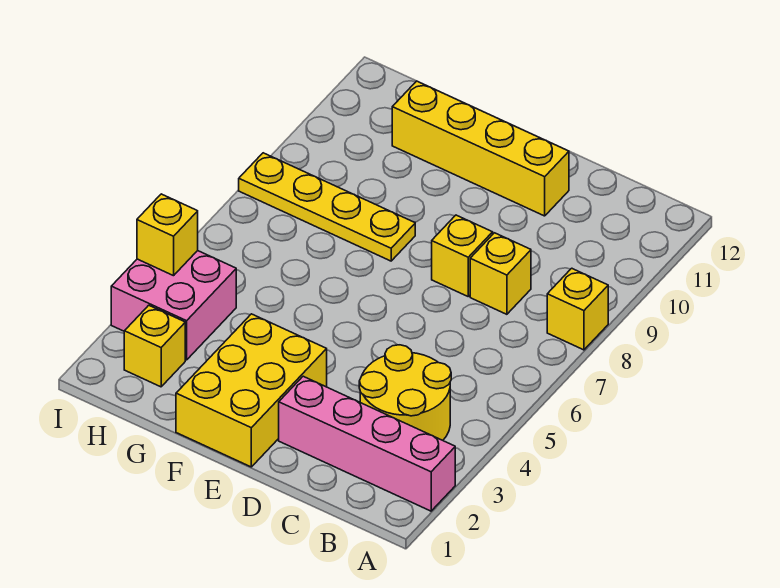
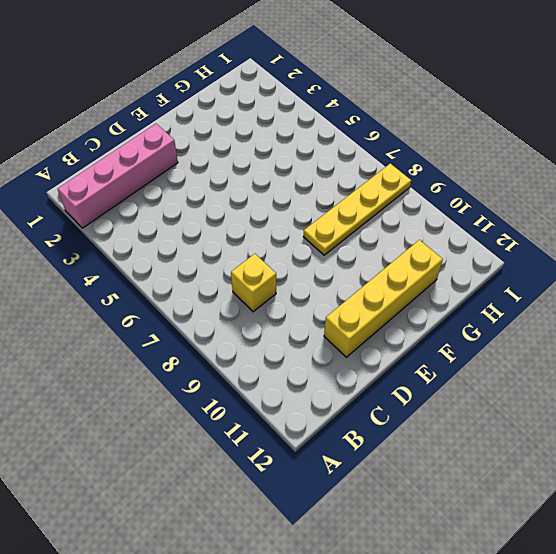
none -> yellow 1x1 brick [547,268,608,350]
none -> yellow 2x2 round brick [359,345,451,440]

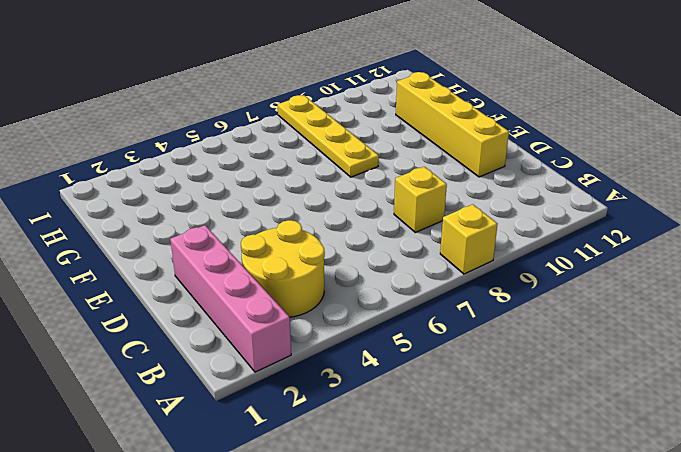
none -> yellow 1x1 brick [432,215,493,296]
none -> yellow 2x3 brick [176,314,327,467]

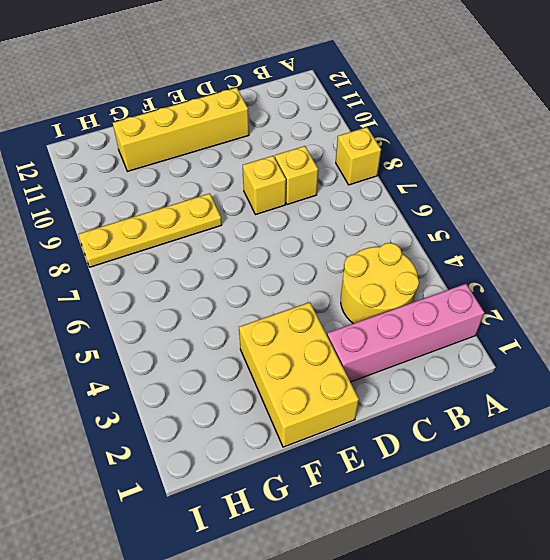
none -> yellow 1x1 brick [124,305,185,387]
none -> pink 2x2 brick [111,251,236,360]

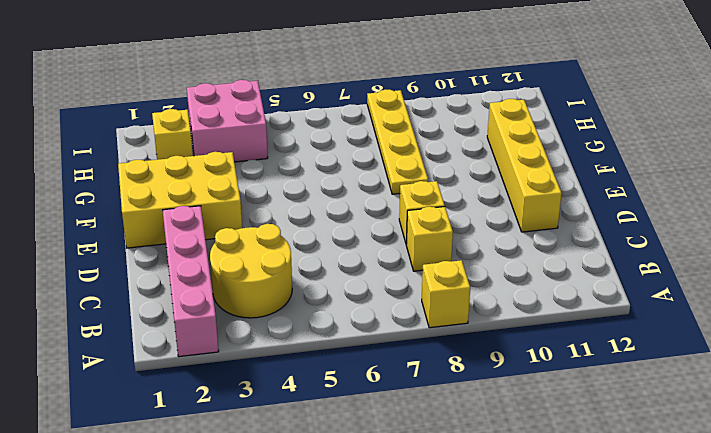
none -> yellow 1x1 brick [137,194,198,276]

